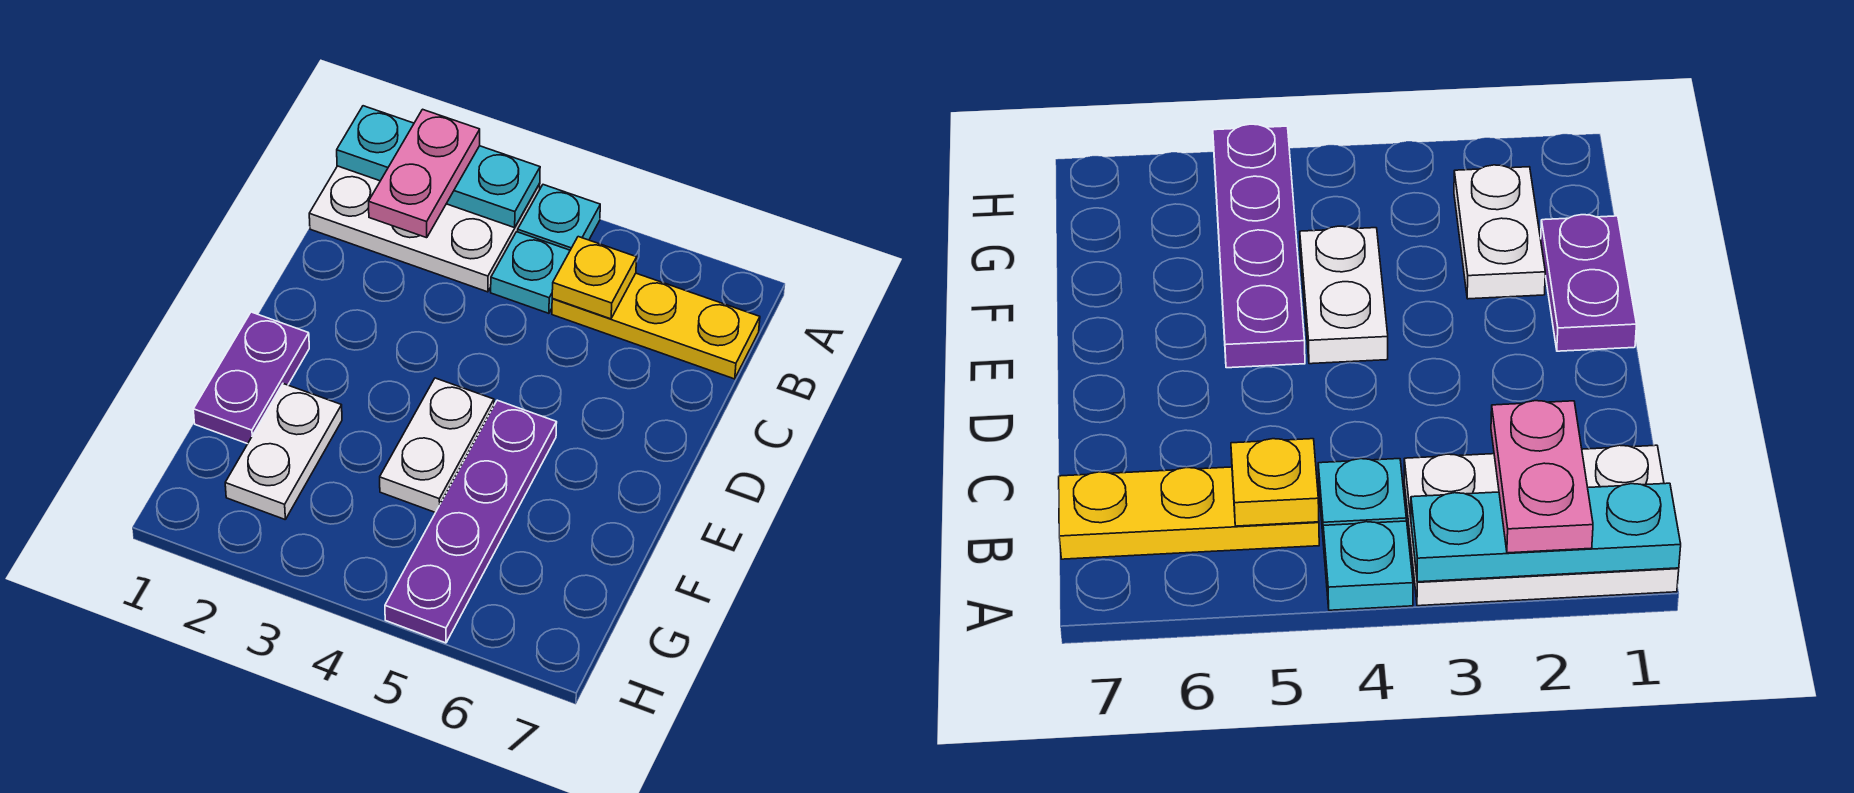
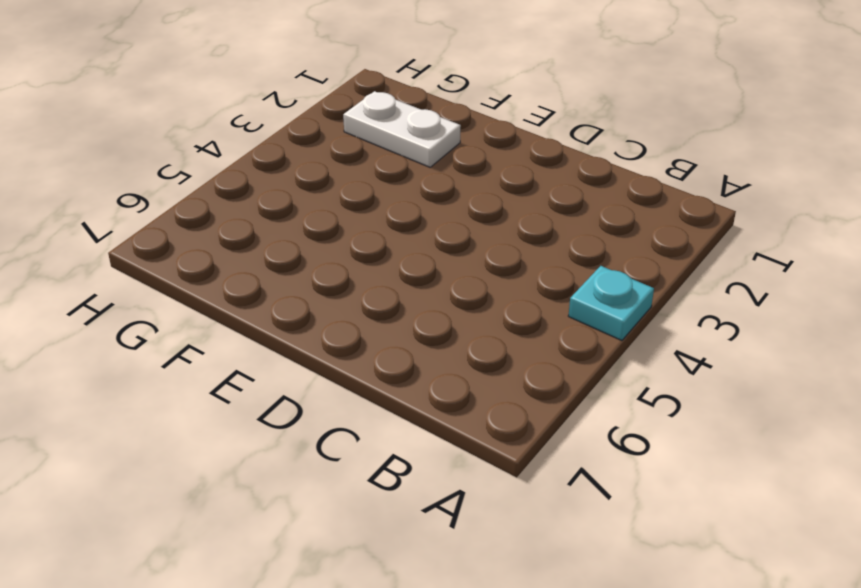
none -> white 2x3 plate [309,166,540,292]
none -> cyan 1x1 plate [491,232,570,313]

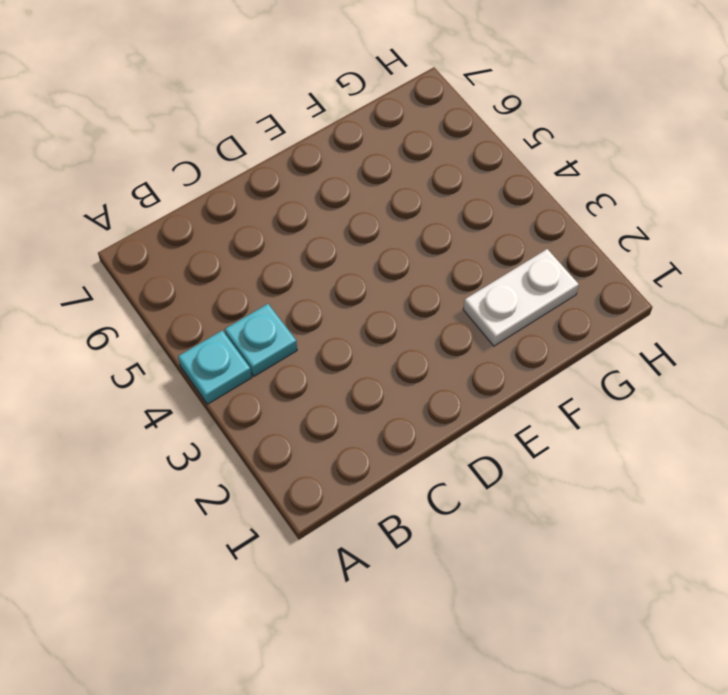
none -> white 2x3 plate [309,166,540,292]
none -> yellow 1x3 plate [552,273,760,379]

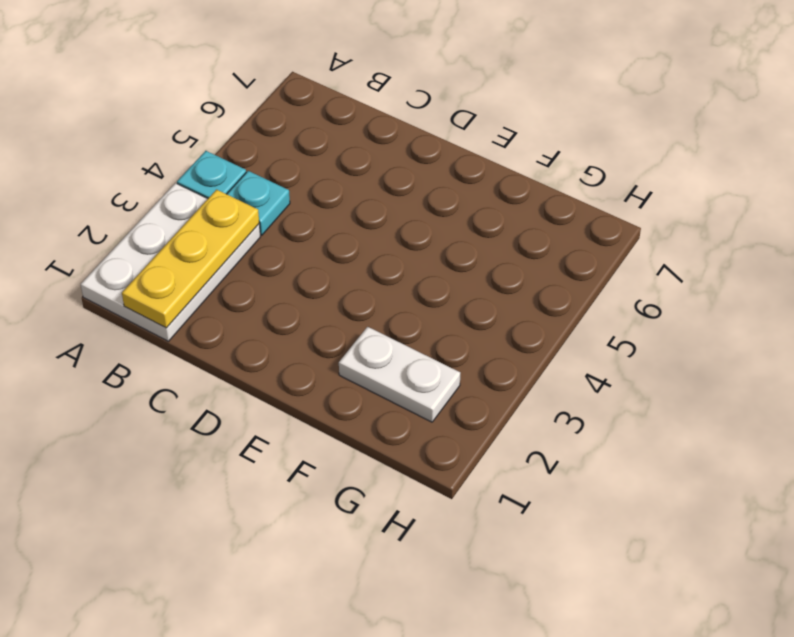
yellow 1x3 plate [122,190,259,328] -> yellow 1x3 plate moved to [552,273,760,379]
none -> purple 1x2 plate [193,312,309,444]
none -> white 1x2 plate [380,378,494,512]

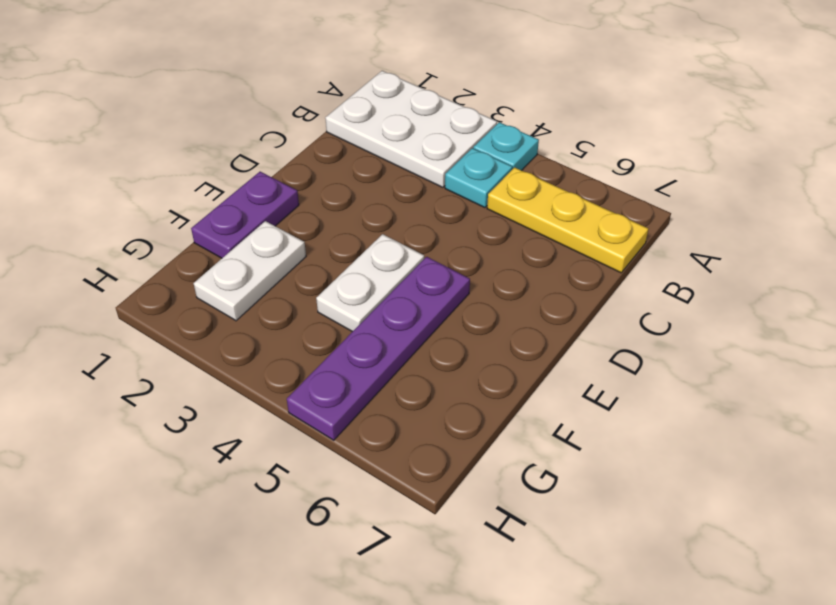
none -> cyan 1x3 plate [337,106,540,228]
none -> yellow 1x1 plate [552,237,637,319]

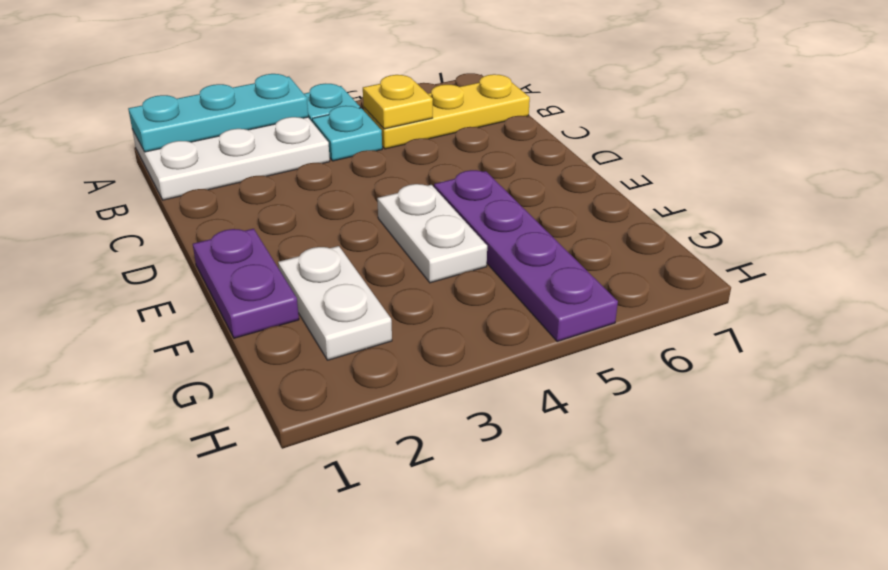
none -> pink 1x2 plate [369,109,480,238]

